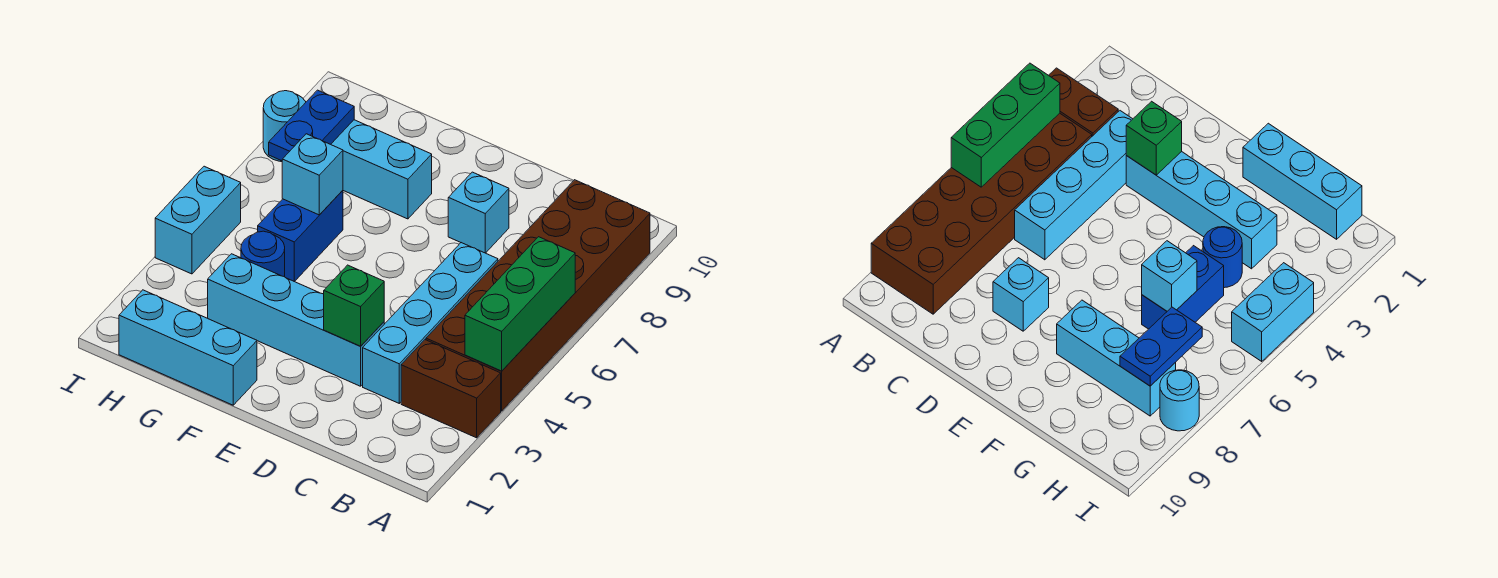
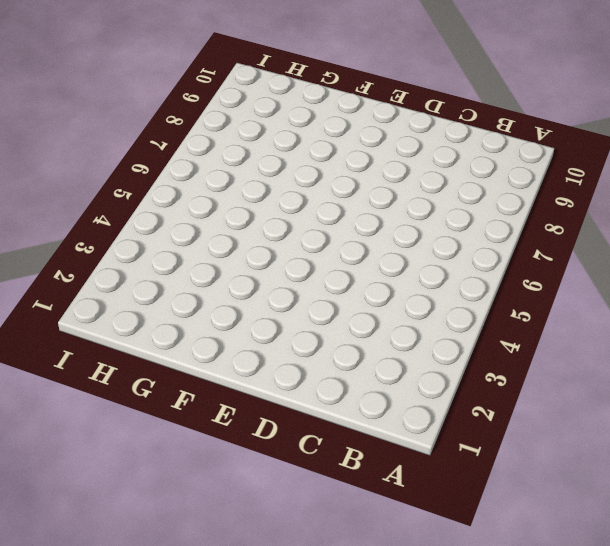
none -> brown 1x2 brick [401,340,501,438]
none -> brown 2x6 brick [426,180,650,411]
none -> cyan 1x4 brick [363,243,498,403]

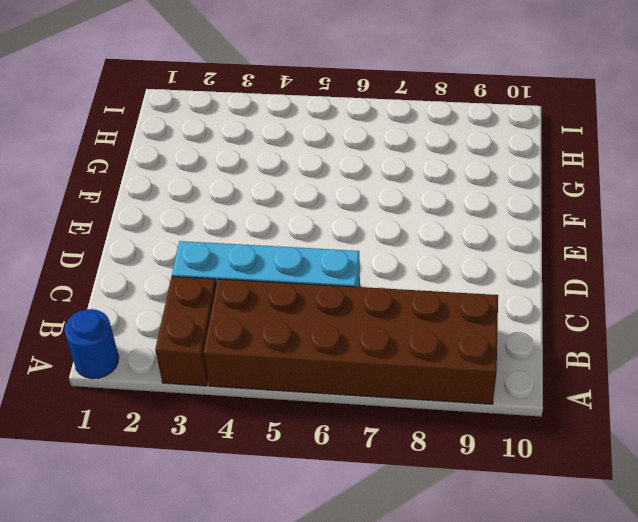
blue 1x1 round brick [65,309,119,379] -> blue 1x1 round brick moved to [241,231,285,277]
none -> cyan 1x4 brick [208,254,384,386]
none -> cyan 1x1 brick [448,172,509,253]
none -> cyan 1x3 brick [119,290,257,405]

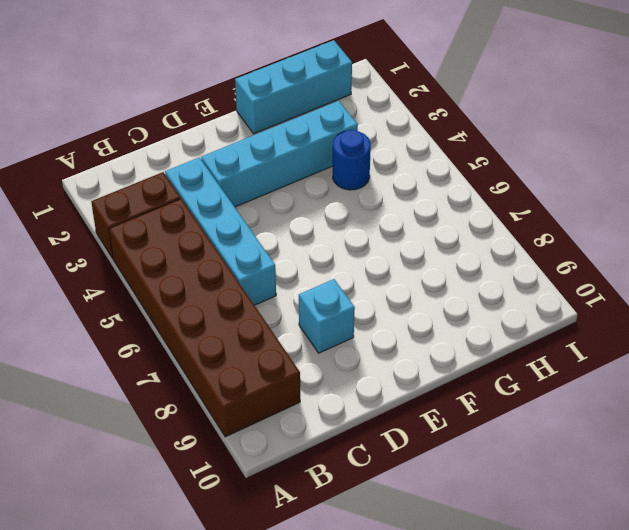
none -> cyan 1x3 brick [331,120,432,219]
none -> blue 1x2 brick [258,190,343,282]
none -> cyan 1x2 brick [155,166,241,274]

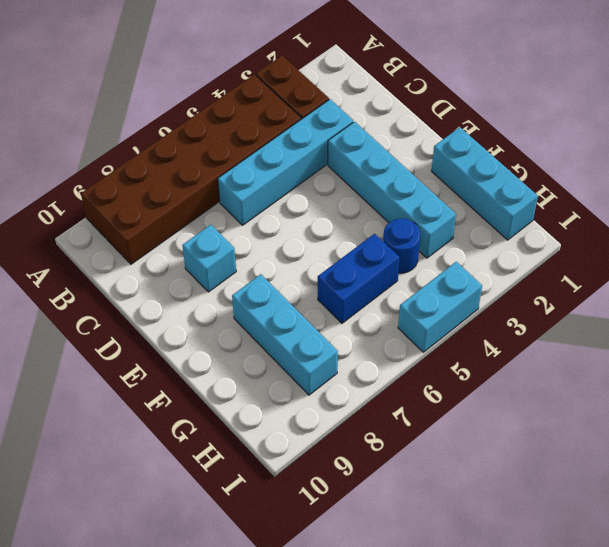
none -> cyan 1x1 round brick [263,91,306,162]
none -> green 1x3 brick [465,237,575,371]
none -> green 1x1 brick [324,265,384,346]

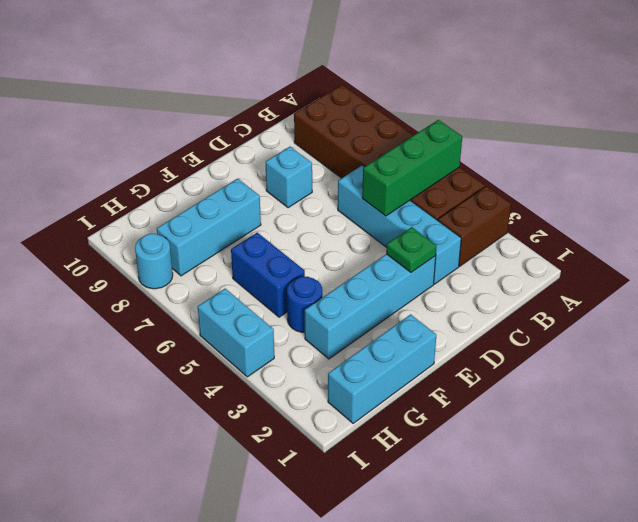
green 1x3 brick [362,120,462,216] -> green 1x3 brick turned to [465,237,575,371]
green 1x1 plate [386,227,437,272] -> green 1x1 brick [324,265,384,346]
none -> cyan 1x1 brick [282,134,343,215]
none -> blue 1x2 plate [269,90,354,161]

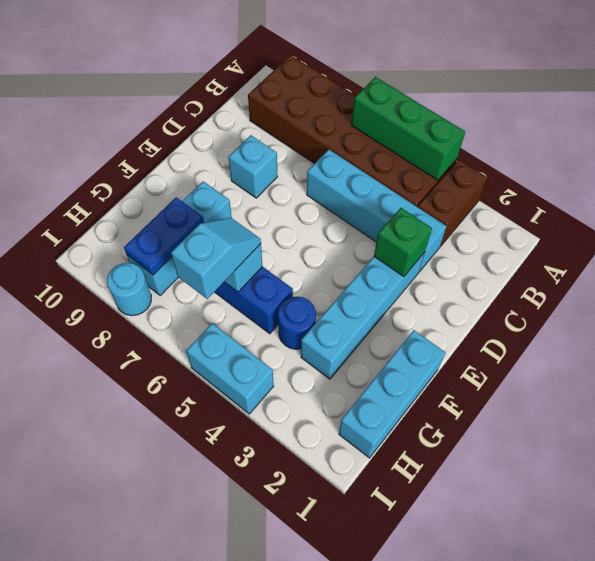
cyan 1x2 slope [171,218,261,299] -> none
blue 1x2 plate [124,197,204,275] -> blue 1x2 plate turned to [269,90,354,161]

